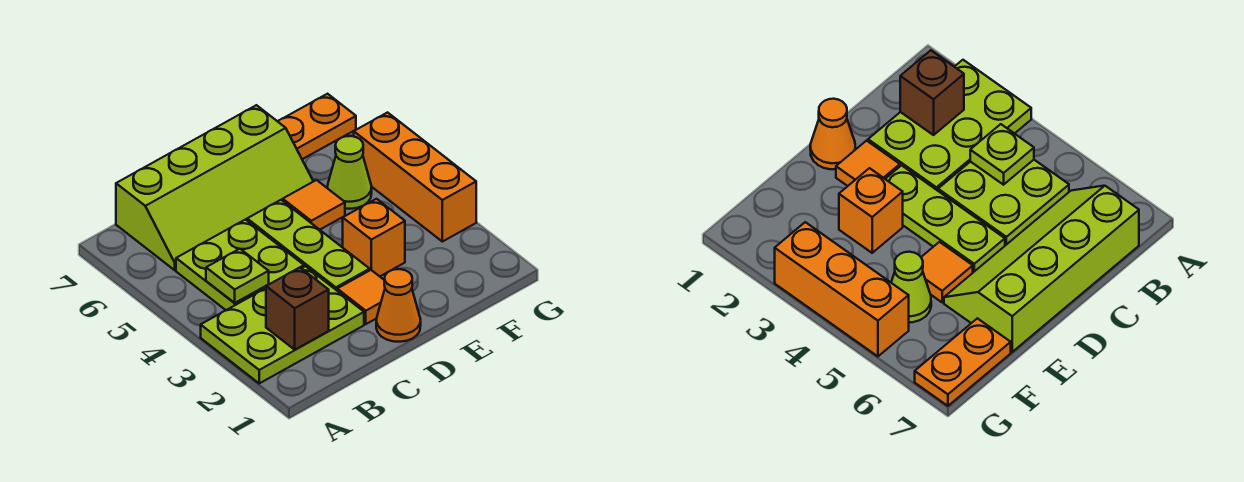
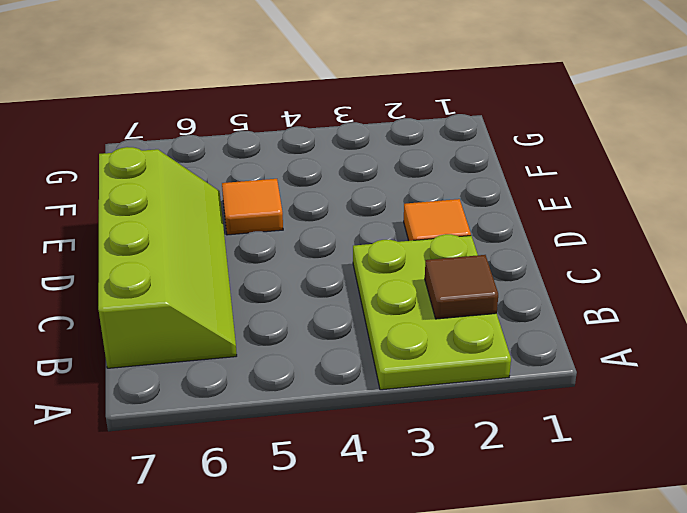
brown 1x1 tile [425,255,498,319] -> brown 1x1 brick [266,268,329,350]
none -> lime 2x2 plate [176,220,304,310]
none -> orange 1x1 cone [376,269,421,342]
none -> lime 1x3 plate [247,200,370,290]

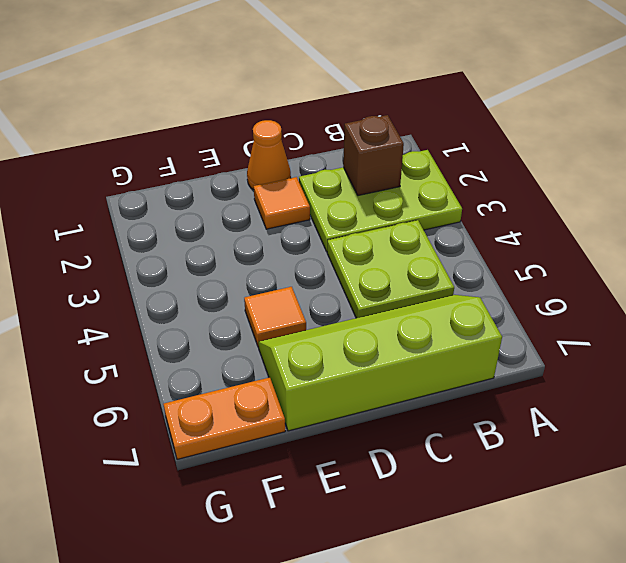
none -> lime 1x3 plate [247,200,370,290]
none -> orange 1x1 brick [343,199,405,276]
none -> lime 1x1 cone [327,136,372,209]

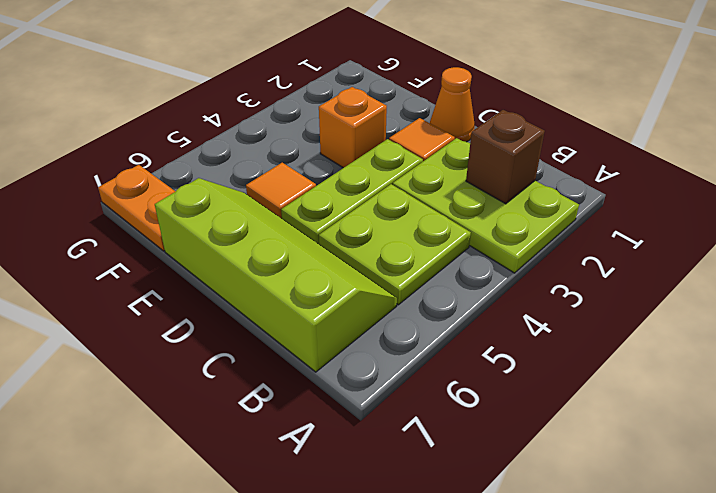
none -> lime 1x1 cone [327,136,372,209]
none -> orange 1x3 brick [354,113,476,242]
none -> lime 1x1 plate [206,249,269,303]

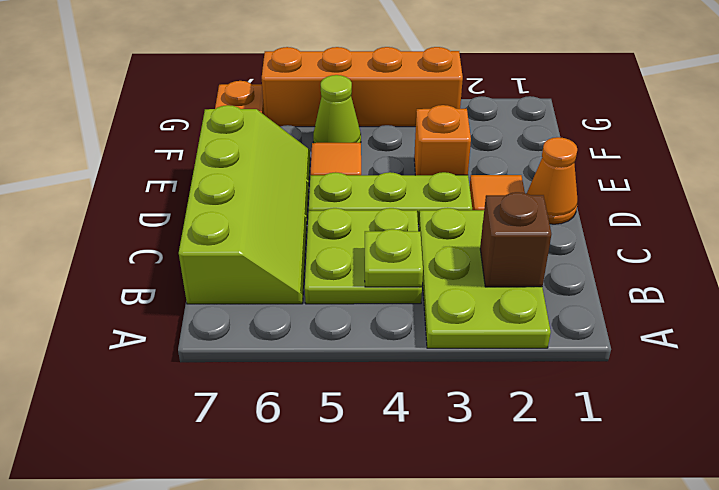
orange 1x4 brick [262,47,463,127] -> orange 1x3 brick [354,113,476,242]

